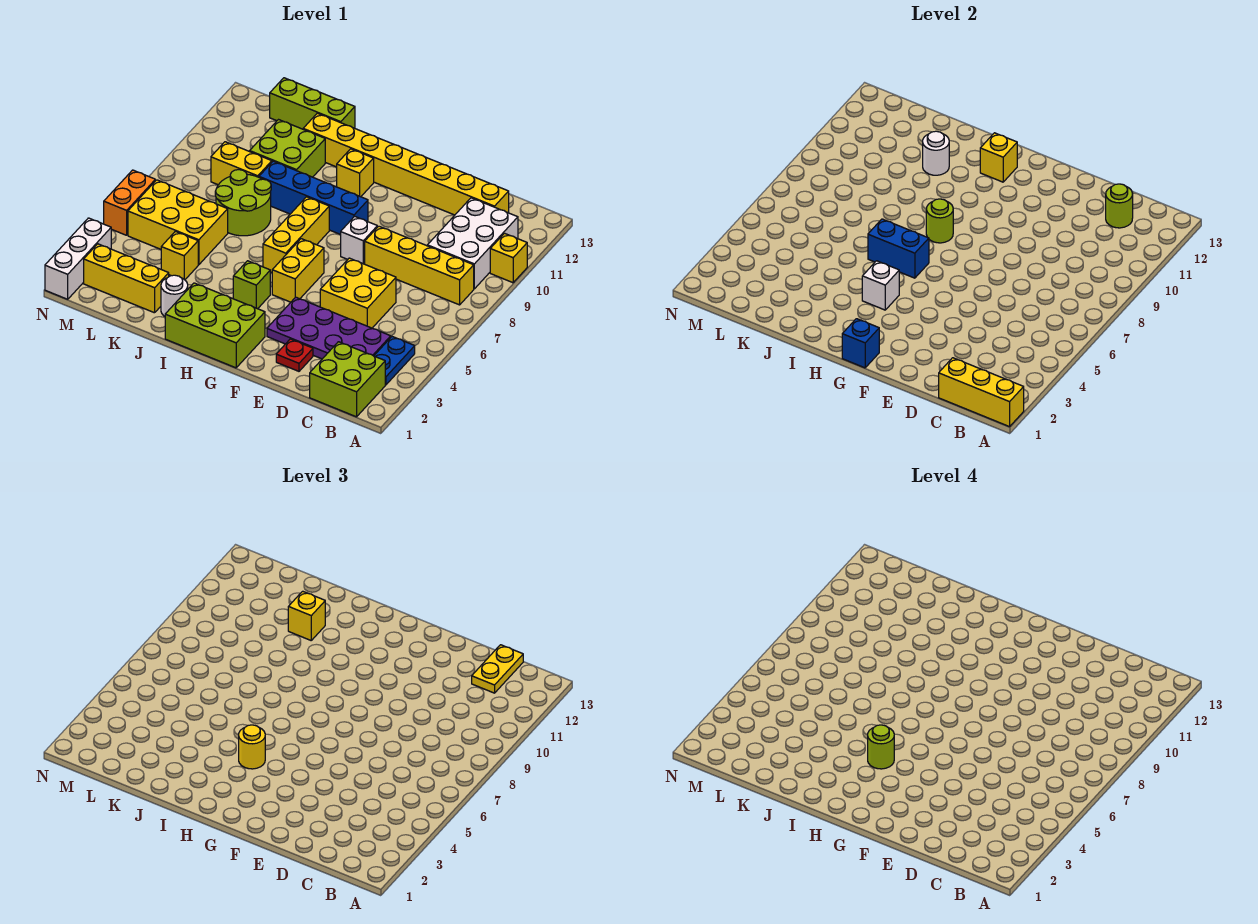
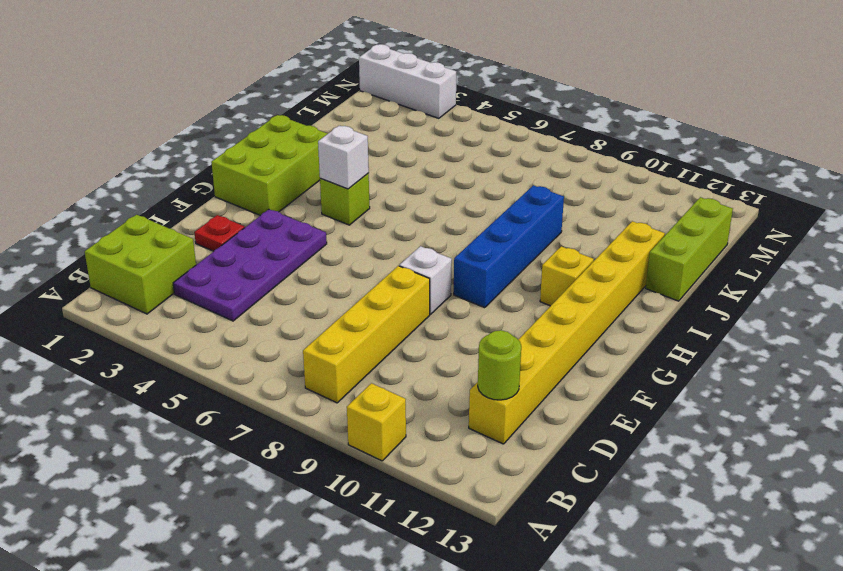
none -> blue 1x2 plate [374,337,415,385]
none -> white 2x3 brick [427,198,518,289]
none -> yellow 2x2 brick [320,258,396,328]
none -> yellow 1x2 brick [272,239,324,302]

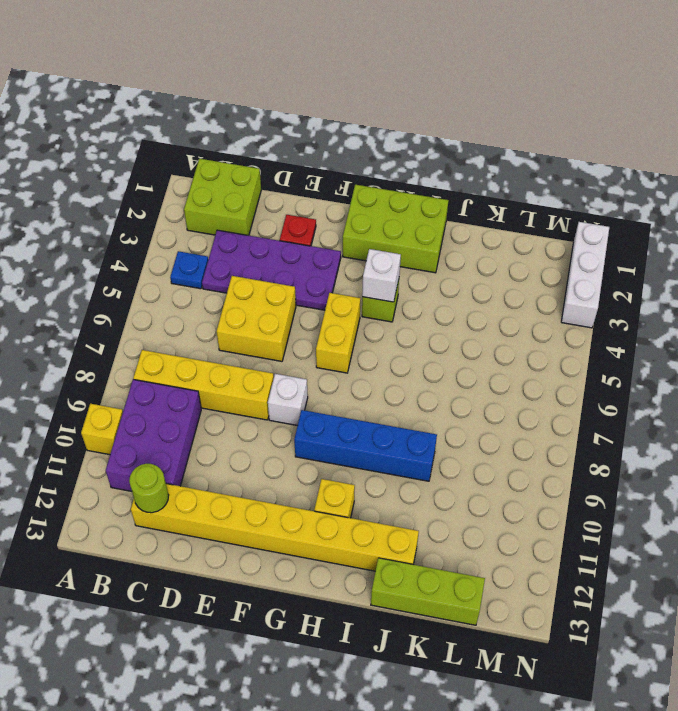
blue 1x1 plate [170,251,208,289] -> blue 1x2 plate [374,337,415,385]
purple 2x3 brick [106,379,201,491] -> white 2x3 brick [427,198,518,289]
none -> yellow 1x3 brick [263,197,329,272]
none -> white 1x1 round brick [161,275,188,316]
none -> lime 2x2 round brick [215,170,271,236]
none -> lime 2x2 brick [250,120,325,177]

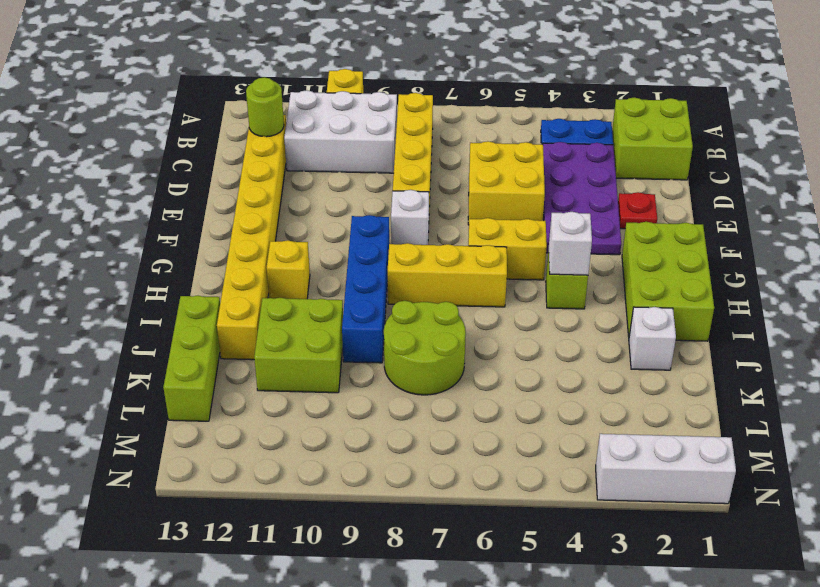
white 1x1 brick [629,307,676,370] -> white 1x1 round brick [161,275,188,316]
none -> yellow 1x3 brick [84,244,169,313]
none -> yellow 1x1 brick [161,231,198,280]
none -> yellow 2x3 brick [128,180,228,265]
none -> yellow 1x2 brick [211,142,272,185]

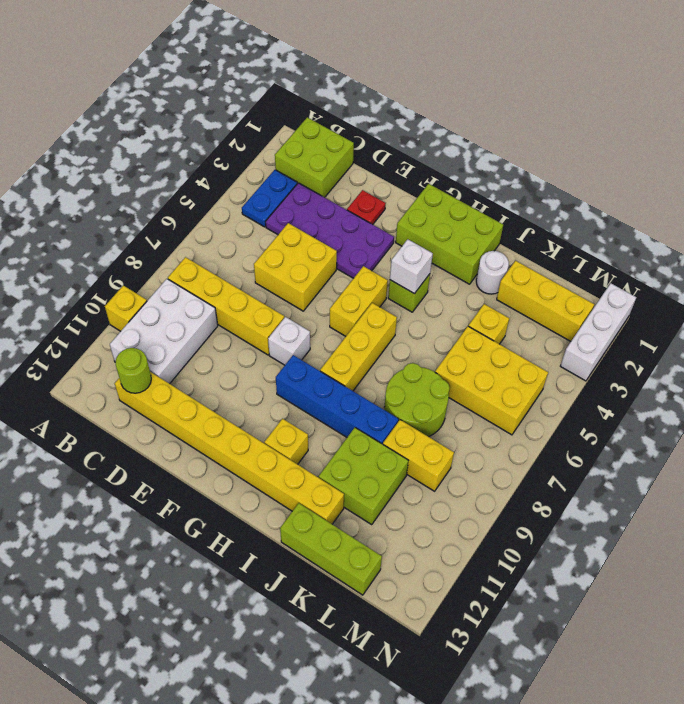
none -> orange 1x2 brick [104,170,155,235]
none -> yellow 1x3 brick [939,358,1024,427]
none -> blue 1x1 brick [842,319,879,368]
none -> blue 1x2 brick [868,219,929,278]

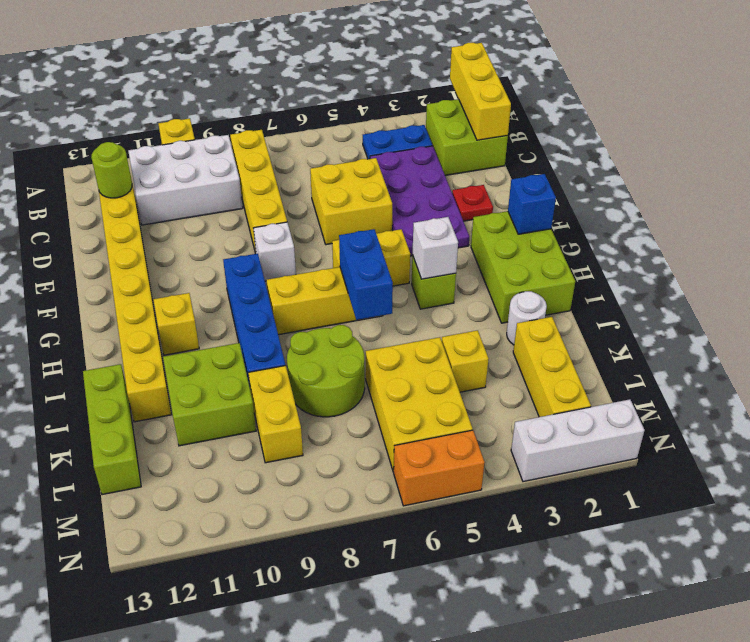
none -> lime 1x1 round brick [926,199,953,243]
none -> yellow 1x1 brick [980,133,1017,182]
none -> white 1x1 round brick [923,131,949,175]
none -> yellow 1x2 plate [472,645,523,693]

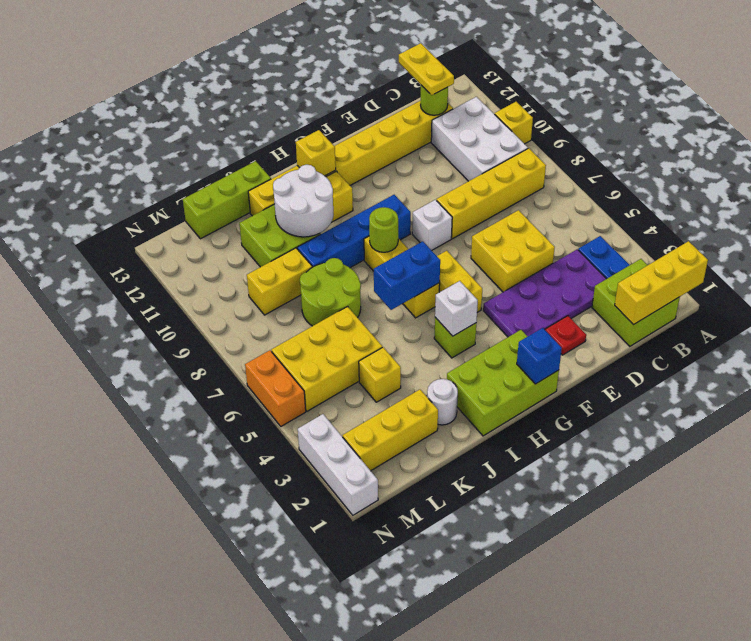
white 2x2 round brick [273,165,333,237] -> white 1x1 round brick [923,131,949,175]
none -> yellow 1x1 round brick [239,725,265,769]
none -> yellow 1x1 brick [288,591,325,640]
none -> lime 1x1 round brick [868,725,894,769]

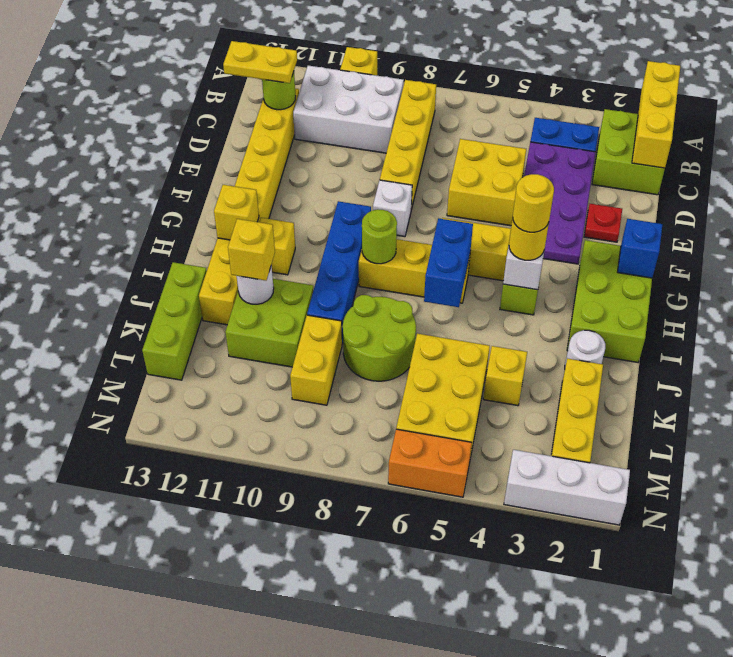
yellow 1x1 round brick [513,174,554,232] -> lime 1x1 round brick [868,725,894,769]

